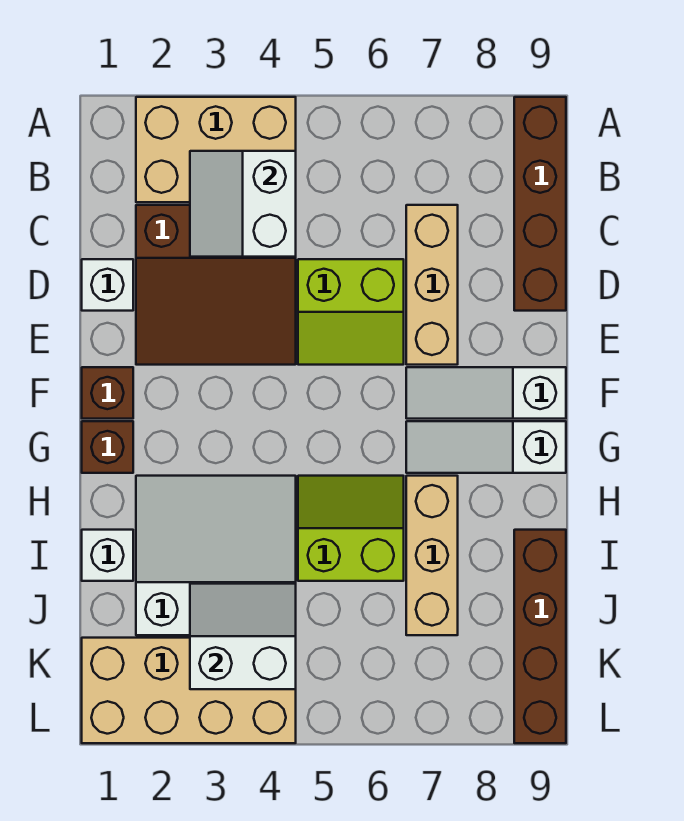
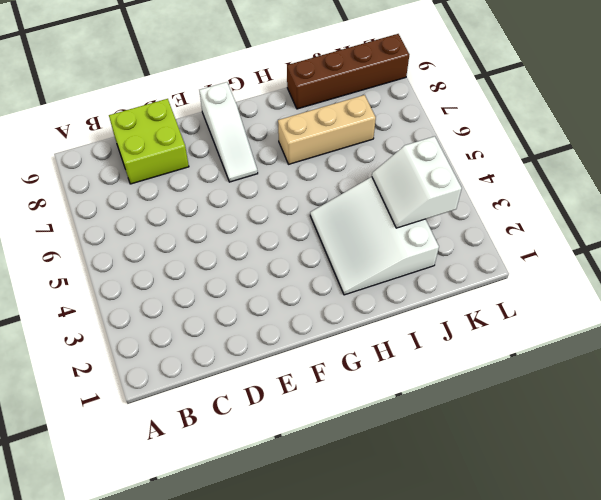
lime 2x2 brick [109,99,189,184] -> brown 1x4 brick [514,97,566,311]
none -> tan 2x3 brick [136,97,296,202]
none -> brown 3x3 slope [136,205,296,365]
none -> tan 1x3 brick [406,205,458,365]

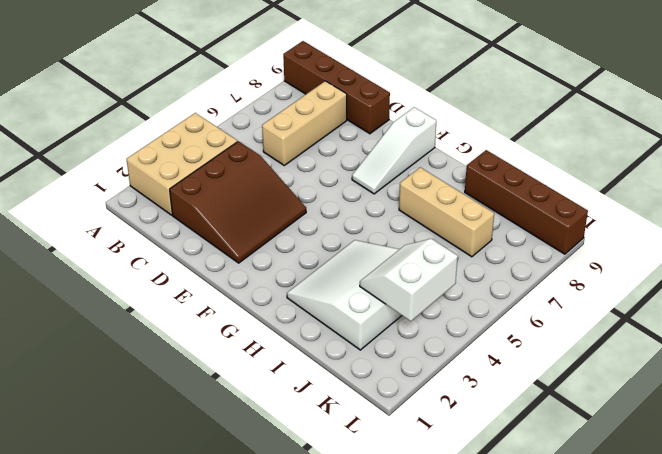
tan 1x3 brick [262,81,347,165] -> tan 1x3 brick turned to [406,205,458,365]
none -> white 1x1 brick [82,259,133,311]
none -> lime 2x2 slope [298,259,404,365]
none -> brown 1x1 brick [82,367,133,419]

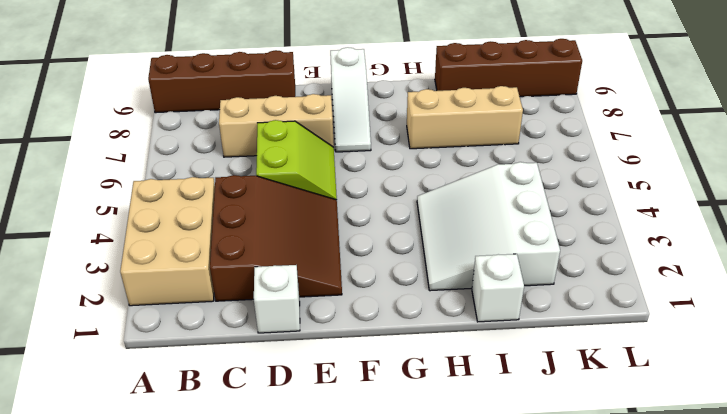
none -> brown 1x1 brick [82,367,133,419]
none -> brown 1x1 brick [82,421,133,473]
none -> white 1x3 slope [406,421,566,473]

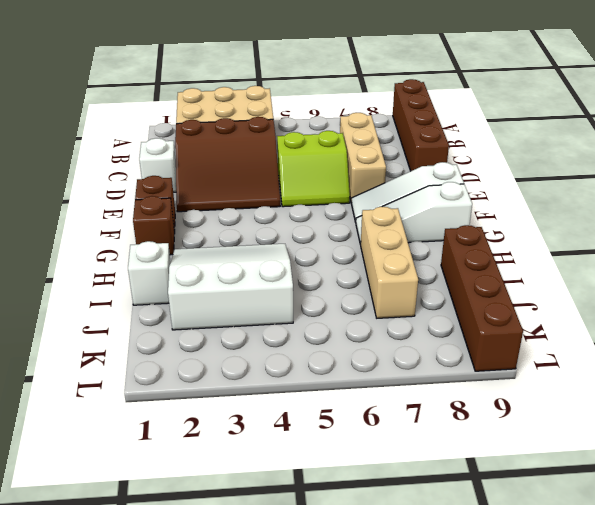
none -> lime 2x2 slope [298,476,404,581]
none -> tan 2x4 brick [82,638,296,743]
none -> white 2x2 slope [190,151,296,257]

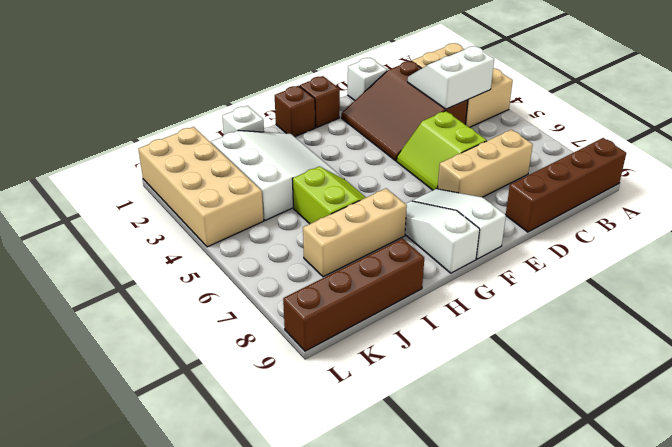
none -> white 2x2 slope [190,584,296,689]

